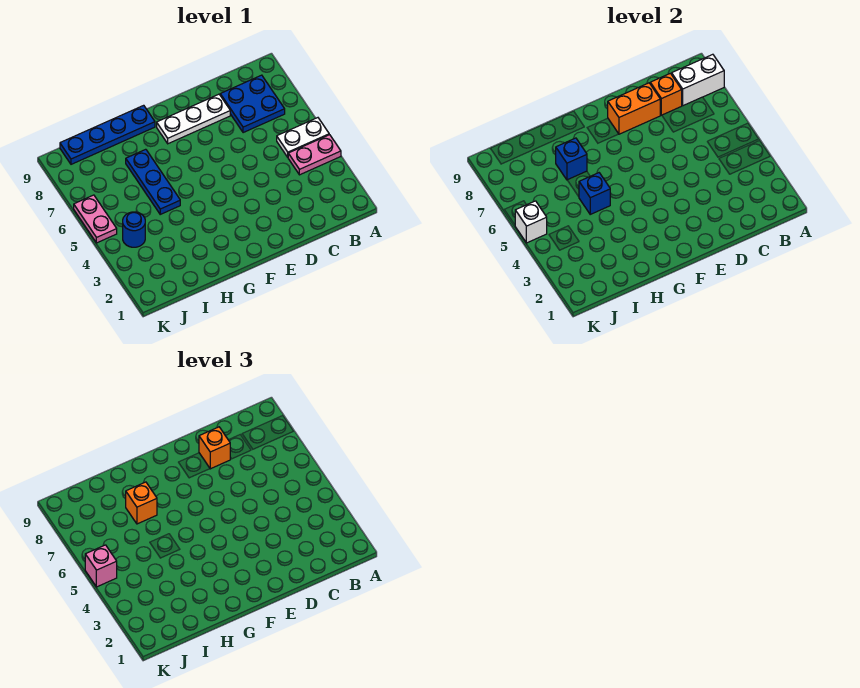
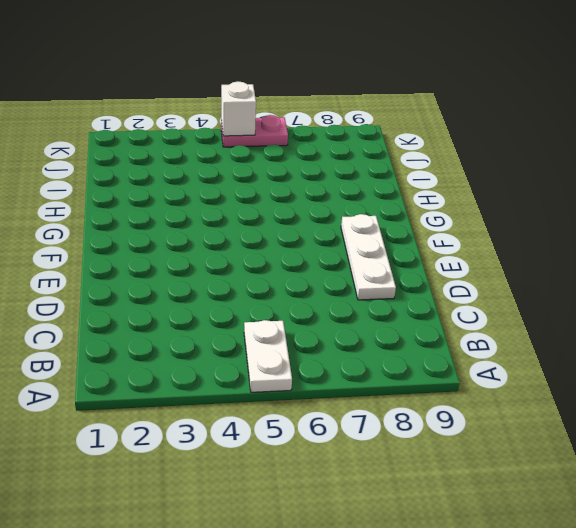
none -> pink 1x2 plate [288,135,341,175]
none -> blue 2x2 plate [220,75,285,133]
none -> blue 1x4 plate [60,105,155,164]

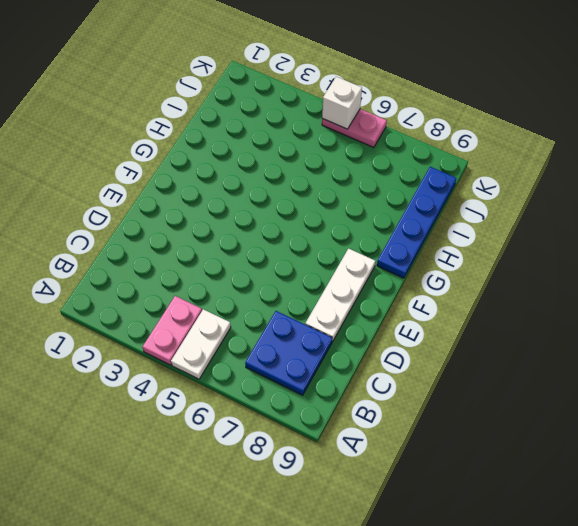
none -> blue 1x3 plate [126,149,180,214]
none -> blue 1x1 round brick [123,212,145,247]
none -> white 1x2 brick [672,54,724,106]

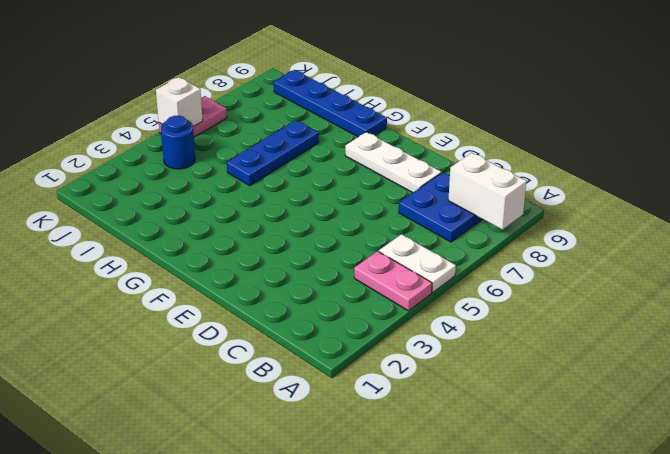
none -> orange 1x1 brick [650,73,682,115]
none -> orange 1x2 brick [608,83,660,134]
none -> blue 1x1 brick [579,173,610,214]

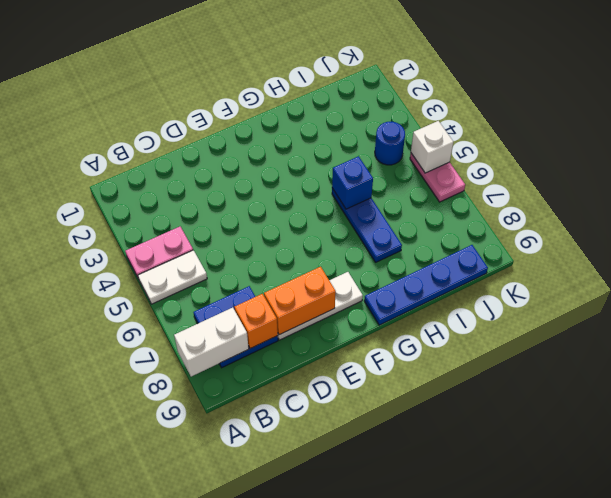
none -> blue 1x1 brick [556,138,587,180]
none -> orange 1x1 brick [199,427,230,469]
none -> orange 1x1 brick [126,482,157,524]

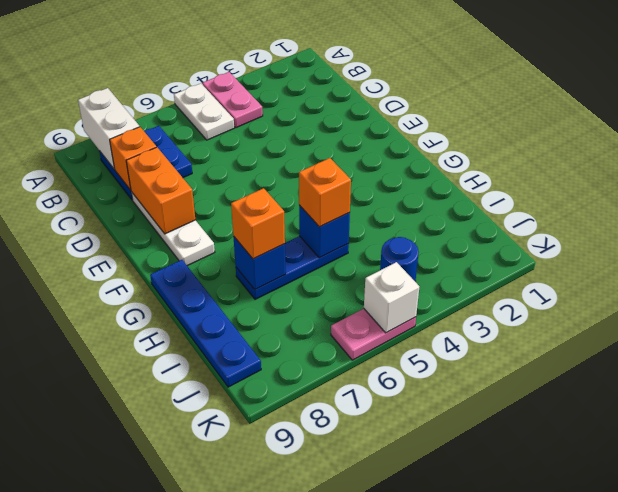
orange 1x1 brick [299,158,351,227] -> orange 1x1 brick moved to [199,427,230,469]
none -> pink 1x1 brick [85,545,117,587]

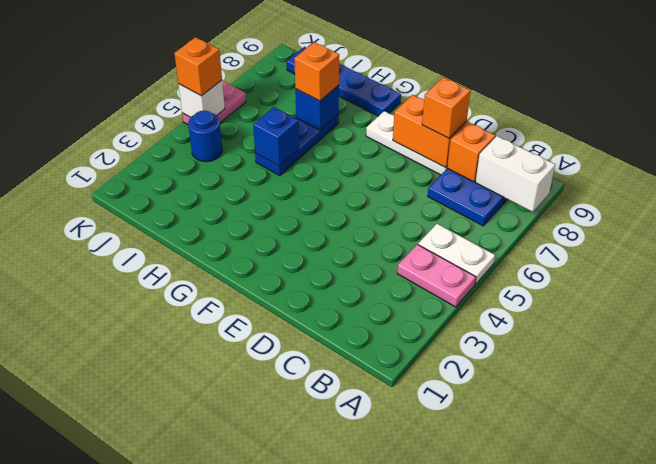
orange 1x1 brick [174,37,222,96] -> pink 1x1 brick [85,545,117,587]

